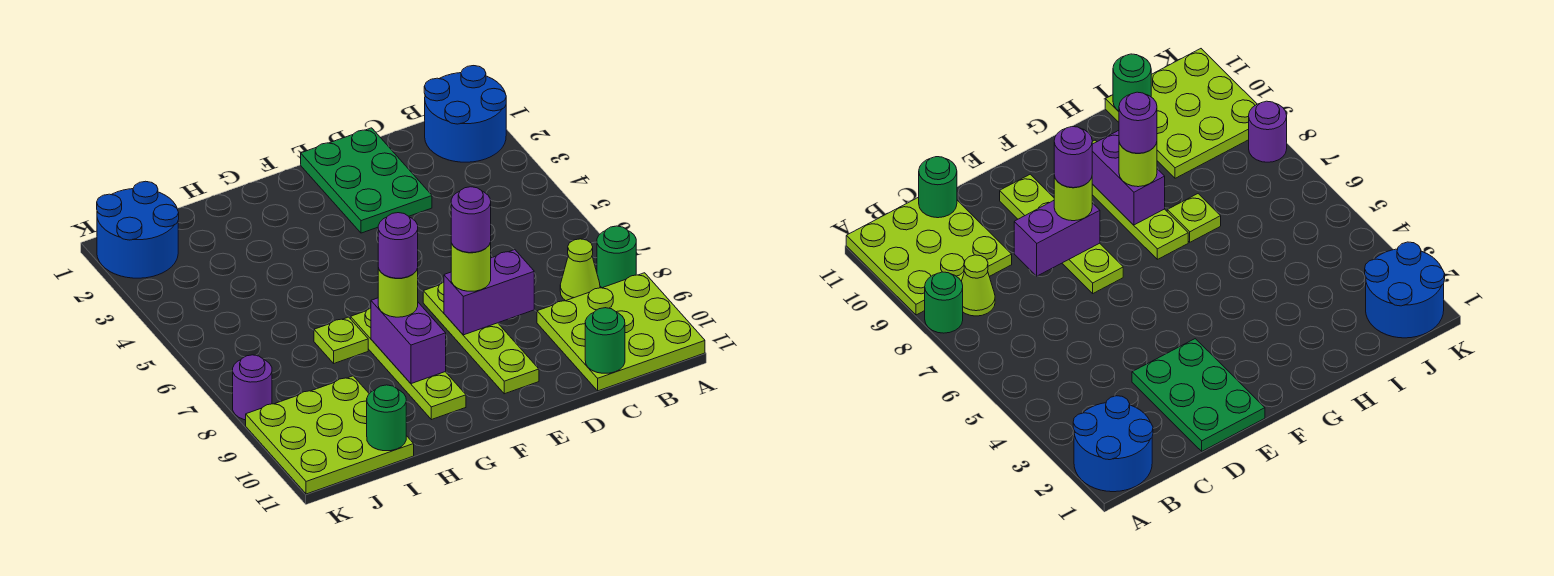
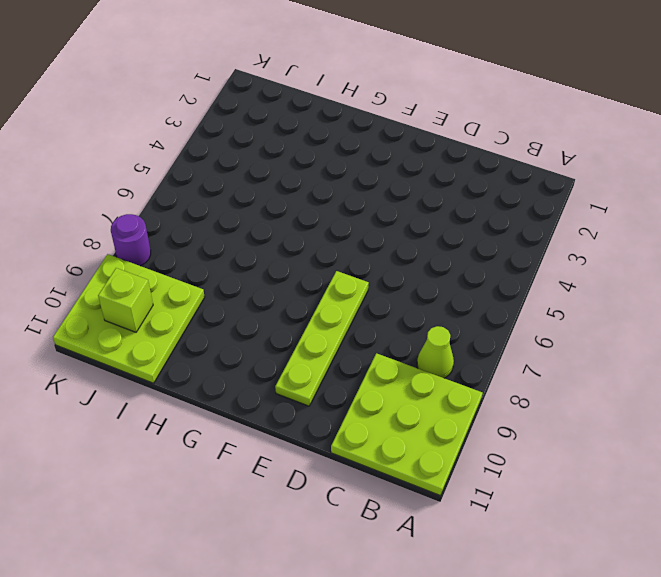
lime 1x1 brick [98,268,153,332] -> none
none -> blue 2x2 round brick [424,66,506,162]
none -> green 1x1 round brick [597,226,636,288]
none -> green 2x3 plate [301,128,432,233]

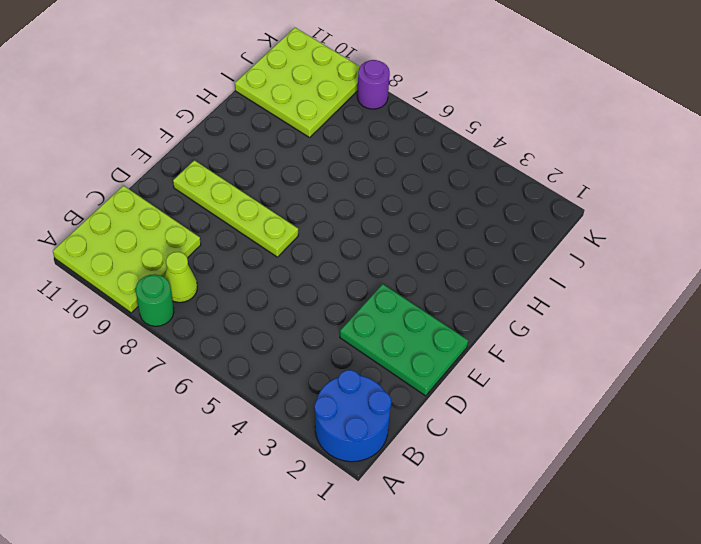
none -> lime 1x4 plate [351,308,466,420]
none -> lime 1x1 plate [314,317,368,363]
none -> blue 2x2 round brick [97,181,179,278]

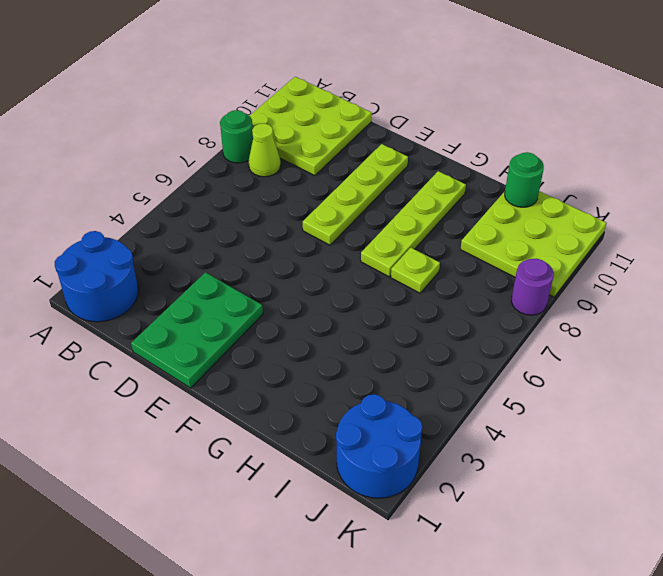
none -> green 1x1 round brick [585,308,625,373]
none -> purple 1x2 brick [444,250,534,335]
none -> purple 1x2 brick [371,298,446,384]

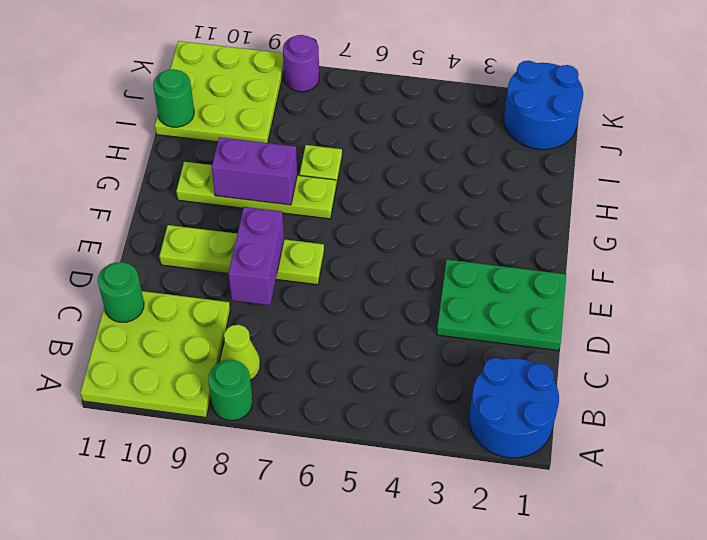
none -> lime 1x1 round brick [451,243,491,291]
none -> lime 1x1 round brick [378,268,418,317]
none -> purple 1x1 round brick [451,187,491,253]

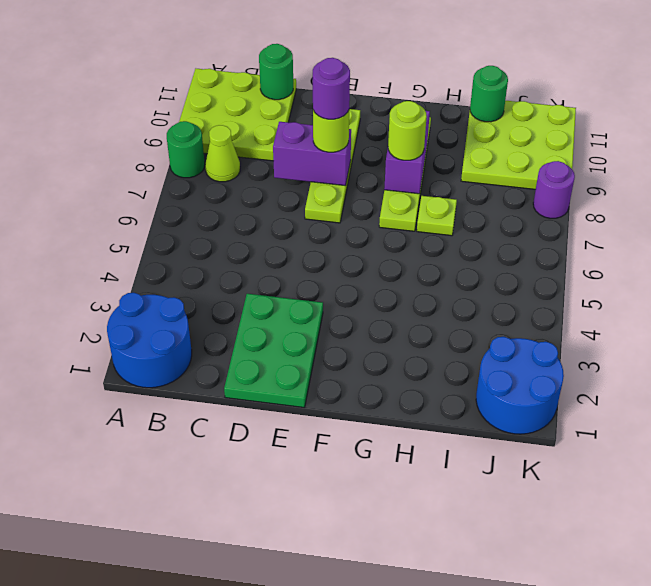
none -> purple 1x1 round brick [378,213,418,278]

